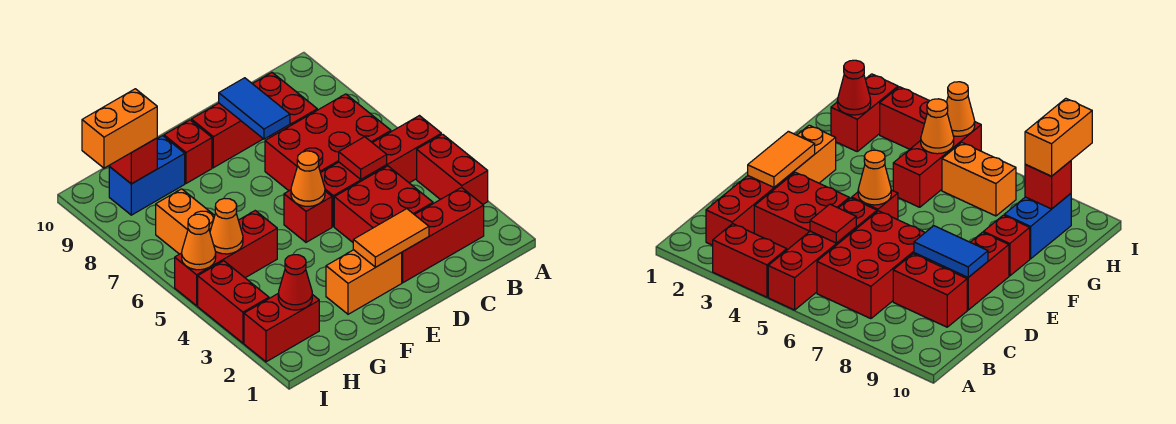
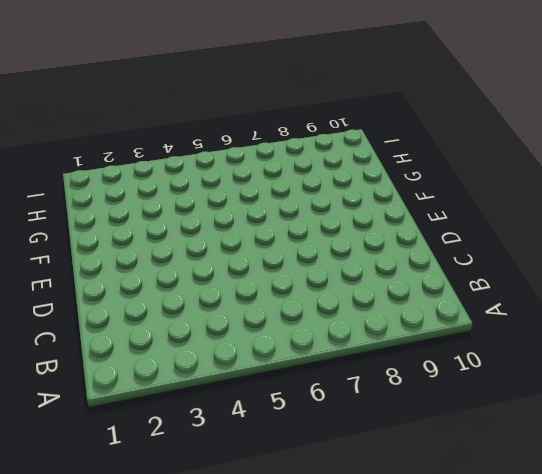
none -> red 1x2 brick [417,134,488,204]
none -> red 1x4 brick [321,116,441,227]
none -> red 1x3 brick [401,187,484,283]

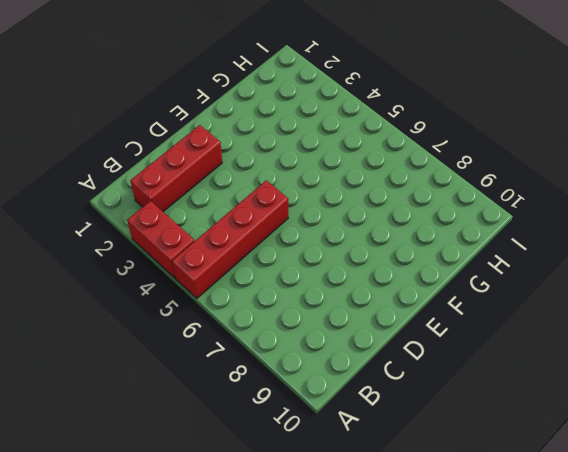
none -> red 2x3 brick [265,94,391,191]
none -> red 2x2 brick [334,166,433,242]
none -> red 1x2 brick [253,73,317,137]

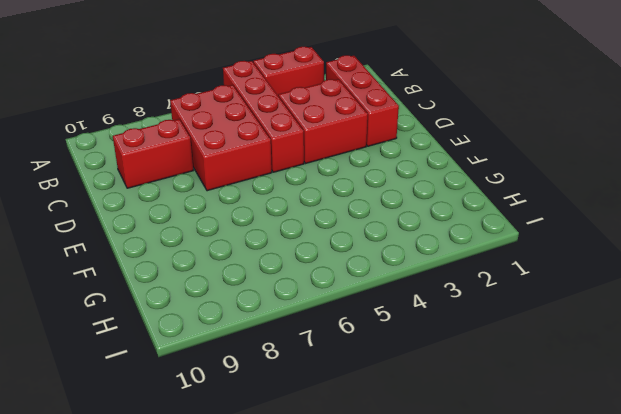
none -> red 1x2 brick [191,103,263,168]
none -> orange 1x2 brick [326,250,402,314]
none -> red 1x1 brick [284,190,332,242]

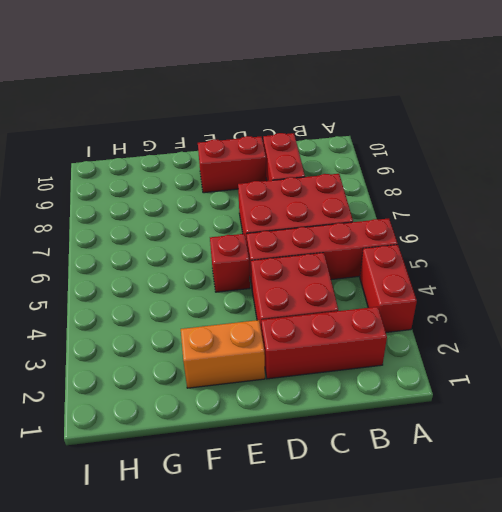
none -> red 1x1 brick [164,120,212,183]
none -> red 1x3 brick [175,211,277,306]
none -> blue 1x2 brick [109,136,185,215]

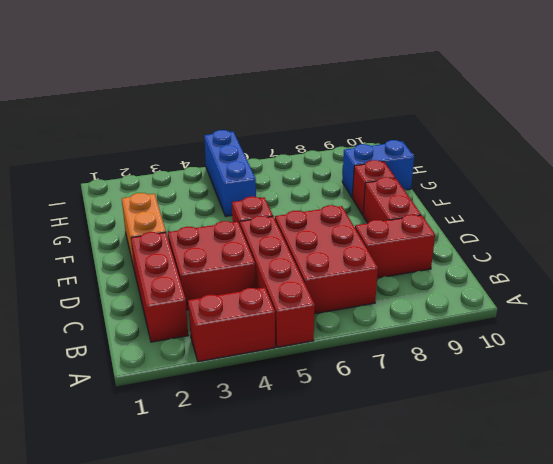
blue 1x3 brick [204,130,256,216] -> red 1x3 brick [175,211,277,306]
blue 1x2 brick [342,140,414,198] -> blue 1x2 brick turned to [109,136,185,215]
none -> red 1x2 brick [244,294,319,362]
none -> orange 1x2 brick [156,189,215,254]
none -> red 1x2 brick [198,261,269,343]

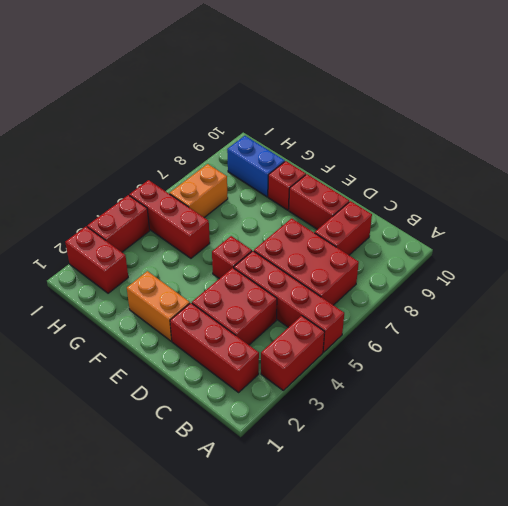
none -> red 1x1 tile [339,137,387,179]
none -> orange 1x2 tile [353,209,429,267]
none -> blue 1x2 tile [219,78,290,139]

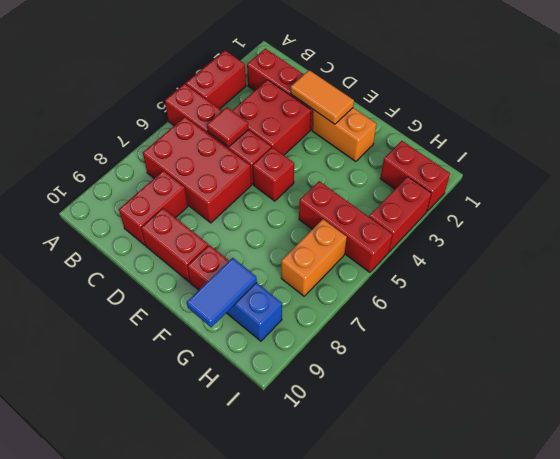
blue 1x2 tile [187,258,257,327] -> blue 1x2 tile moved to [219,78,290,139]
none -> orange 1x1 cone [291,151,325,206]
none -> red 1x1 cone [278,255,312,310]
none -> orange 1x1 cone [210,198,243,254]

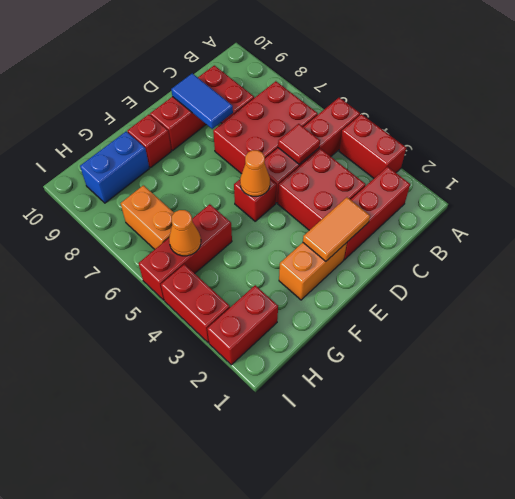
none -> red 1x1 cone [278,255,312,310]
none -> red 1x1 brick [109,138,157,184]
none -> orange 1x1 cone [182,214,216,270]

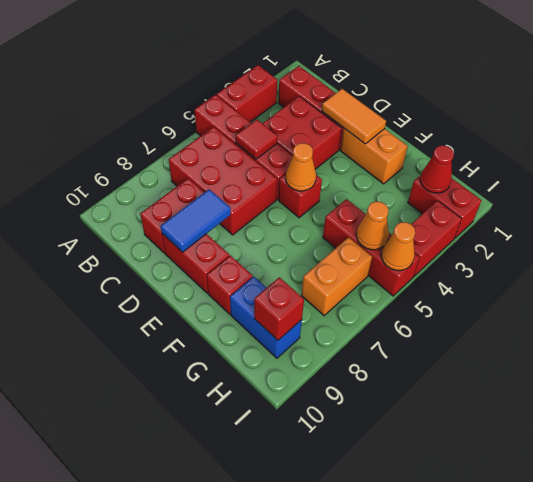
none -> orange 1x2 brick [82,89,157,168]

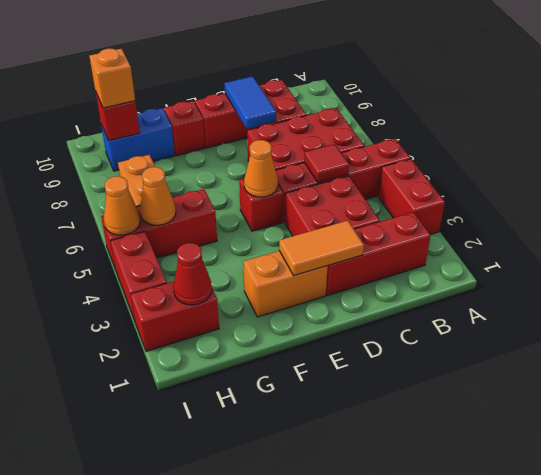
orange 1x1 brick [89,49,135,108] -> orange 1x2 brick [82,89,157,168]

